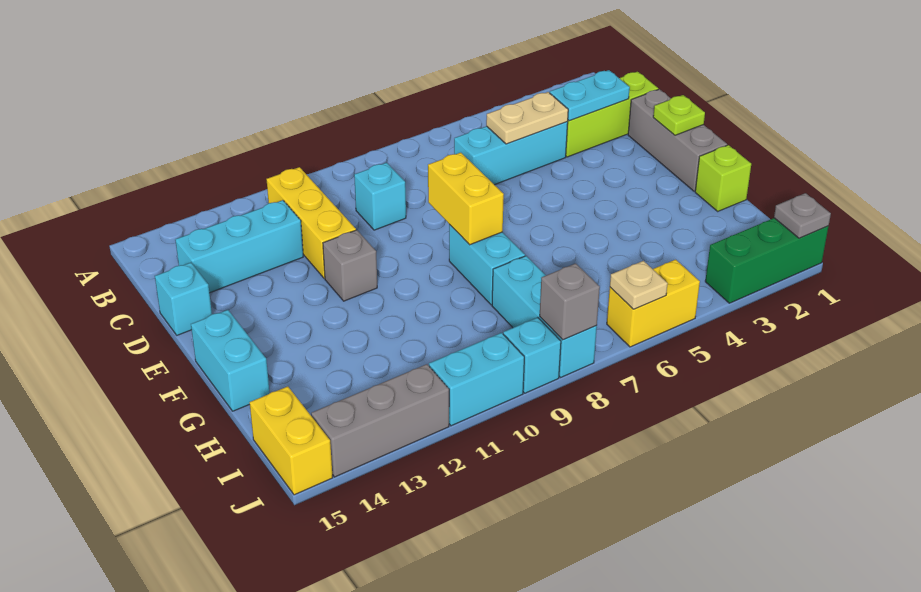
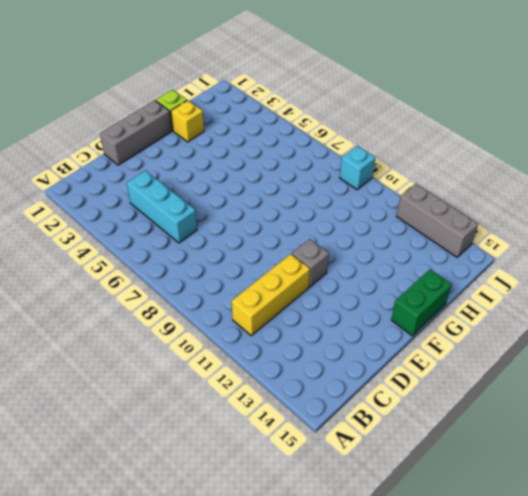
green 1x2 brick [391,269,452,336] -> cyan 1x2 brick [191,310,270,411]
yellow 1x1 brick [171,100,204,142] -> none
none -> lime 1x3 brick [566,72,658,157]
none -> cyan 1x1 brick [354,163,406,230]
none -> cyan 1x3 brick [175,200,303,293]

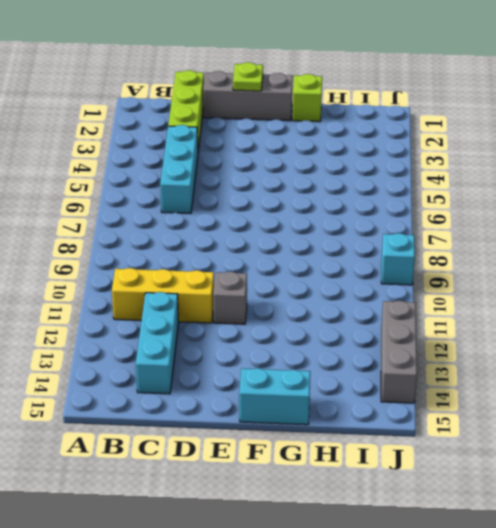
none -> cyan 1x1 brick [354,163,406,230]
none -> cyan 1x1 brick [155,263,212,335]
none -> cyan 1x2 brick [449,225,525,305]

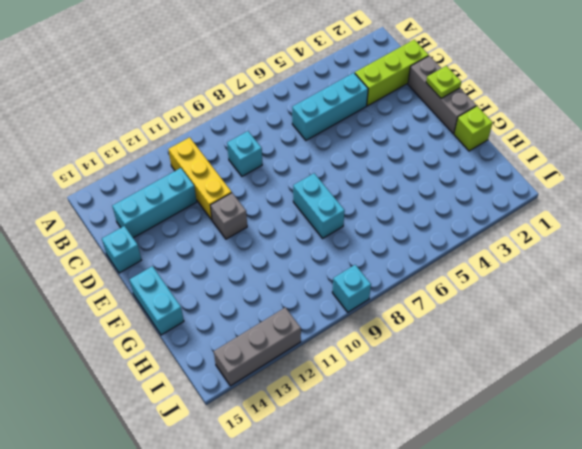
none -> cyan 1x3 brick [492,256,597,377]
none -> yellow 1x2 brick [250,386,333,495]
none -> green 1x3 brick [705,218,829,303]

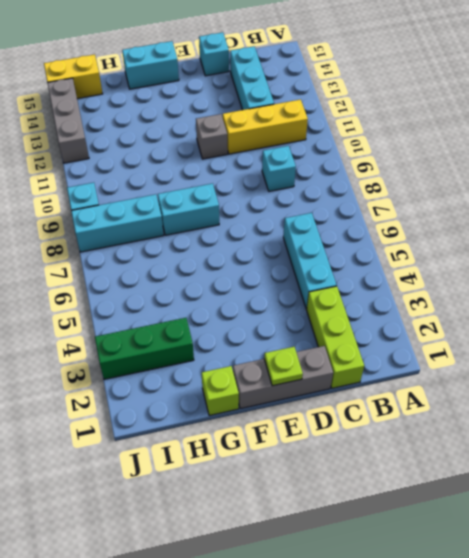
green 1x3 brick [95,318,194,380] -> green 1x3 brick turned to [705,218,829,303]
none -> yellow 1x2 brick [607,260,700,347]
none -> cyan 1x2 brick [429,333,524,426]
none -> cyan 1x2 plate [550,70,630,121]

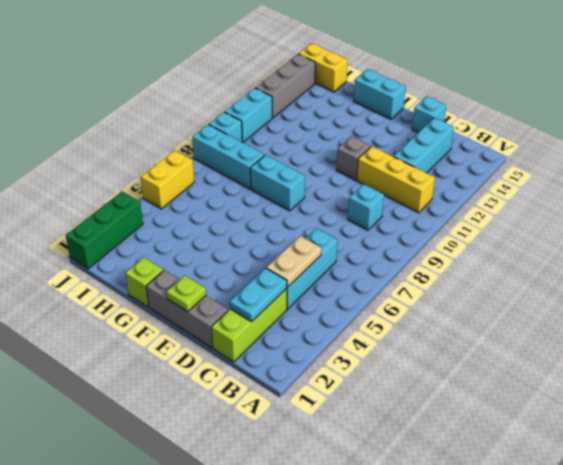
none -> yellow 1x2 brick [428,153,504,245]
none -> grey 1x1 plate [774,193,831,238]
none -> tan 1x1 plate [610,261,668,309]

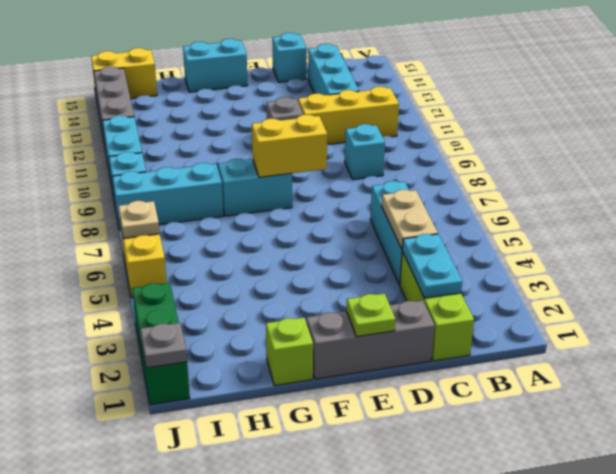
none -> grey 1x1 brick [540,263,600,340]

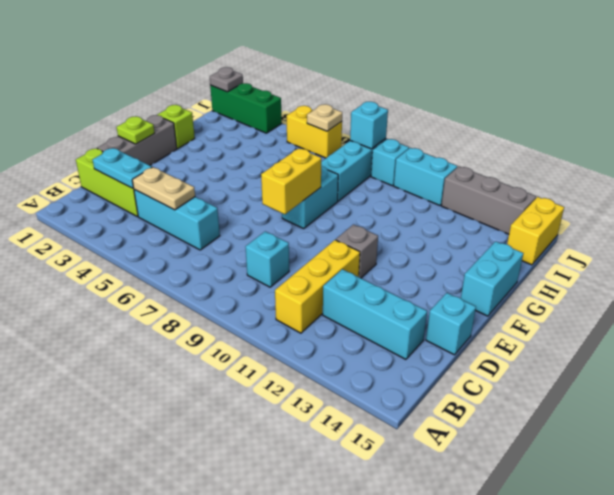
cyan 1x1 brick [350,102,388,149] -> grey 1x1 brick [540,263,600,340]

